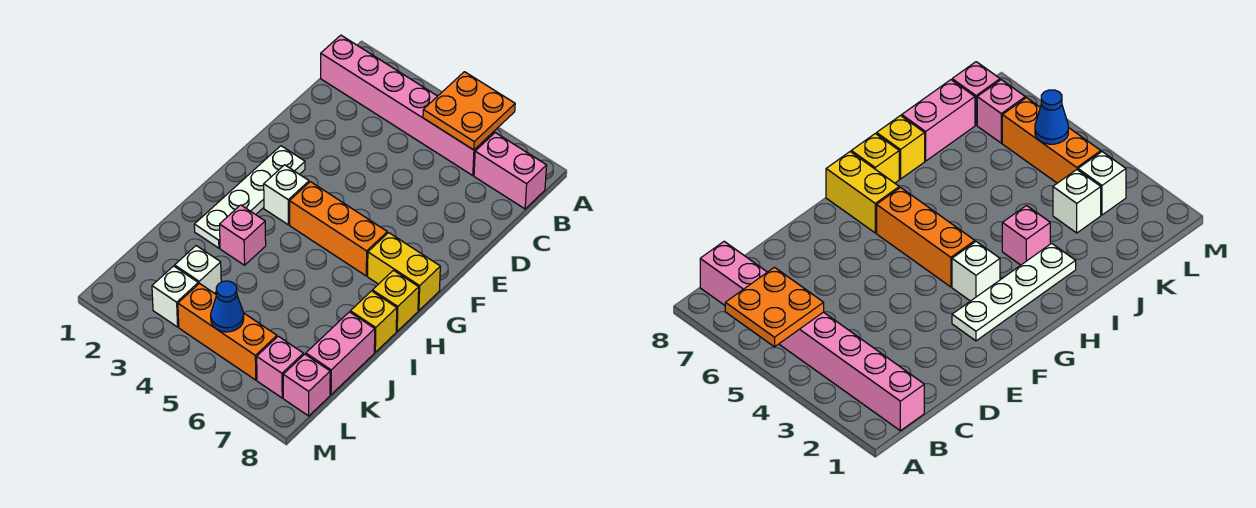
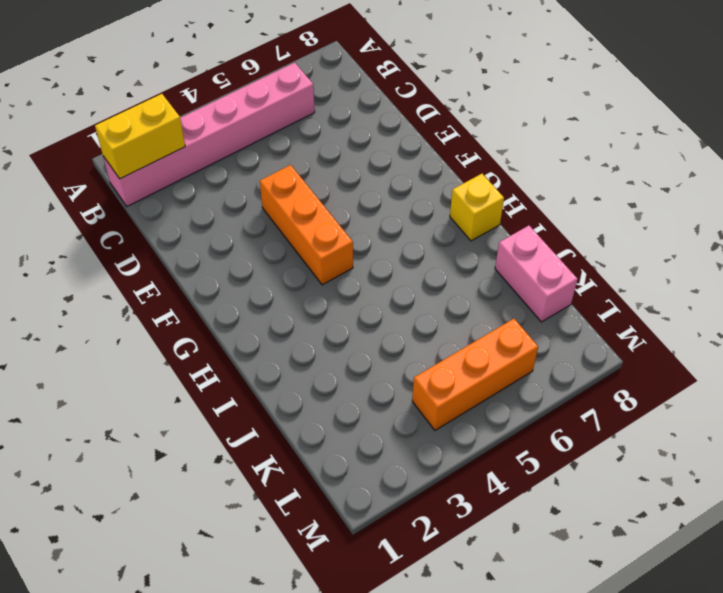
yellow 1x2 brick [95,94,185,179] -> yellow 1x2 brick moved to [368,233,440,311]
orange 1x3 brick [260,165,353,285] -> orange 1x3 brick turned to [290,182,387,276]
none -> pink 1x2 brick [474,133,547,209]
none -> white 1x4 plate [194,146,305,248]
none -> white 1x1 brick [264,165,309,225]

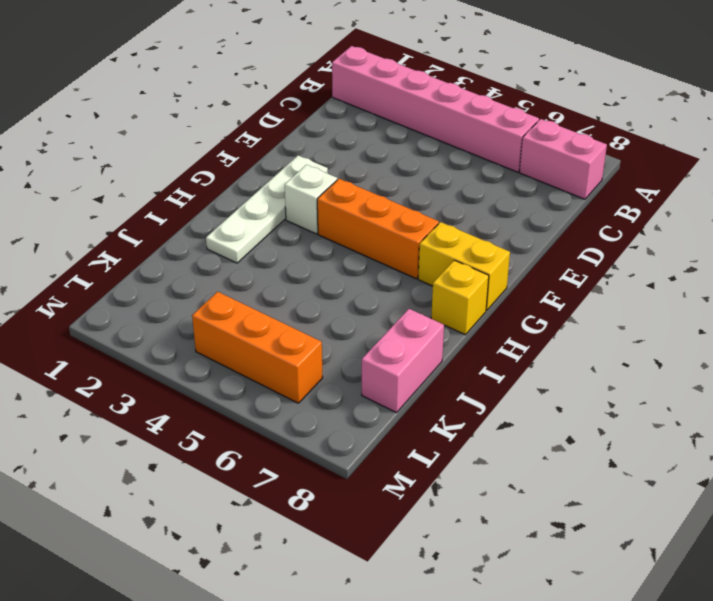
none -> pink 1x1 brick [220,205,266,265]
none -> yellow 1x1 brick [350,291,397,352]
none -> white 1x1 brick [175,246,221,293]

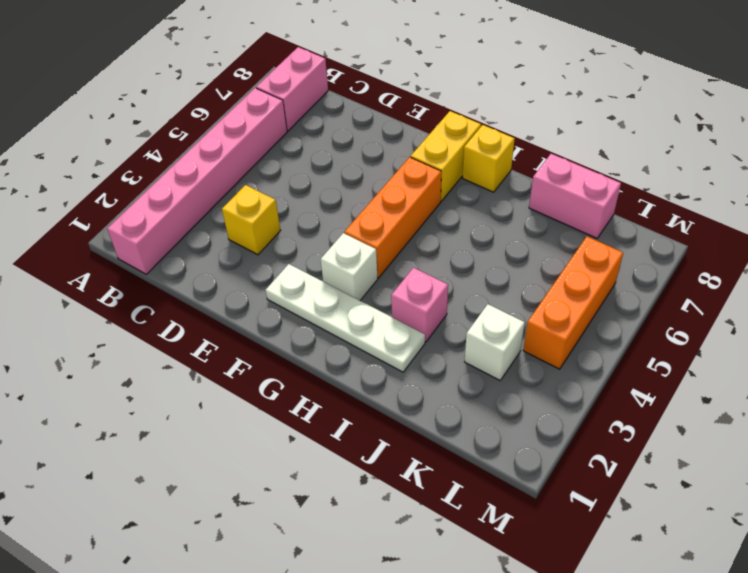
yellow 1x1 brick [222,185,280,255] -> yellow 1x1 brick moved to [350,291,397,352]
none -> white 1x1 brick [152,266,198,327]
none -> pink 1x1 brick [257,336,303,398]
none -> pink 1x1 brick [283,354,330,416]

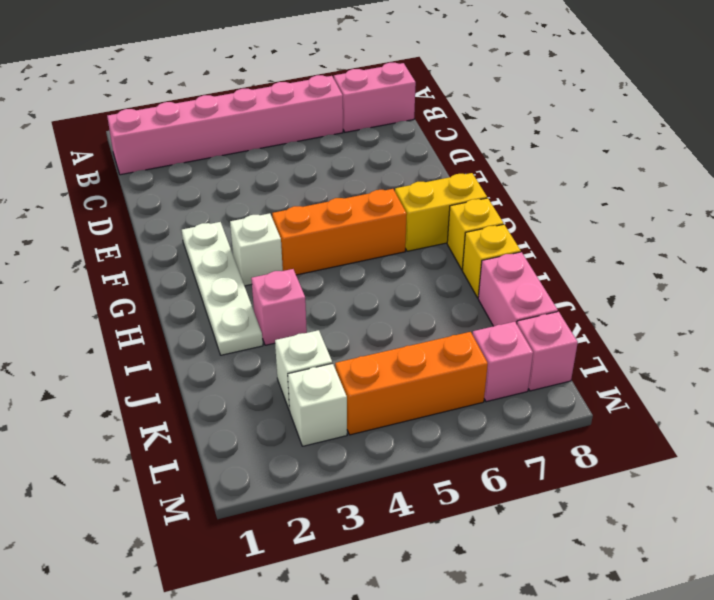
none -> orange 2x2 plate [423,72,515,150]
none -> blue 1x1 cone [211,281,244,332]

